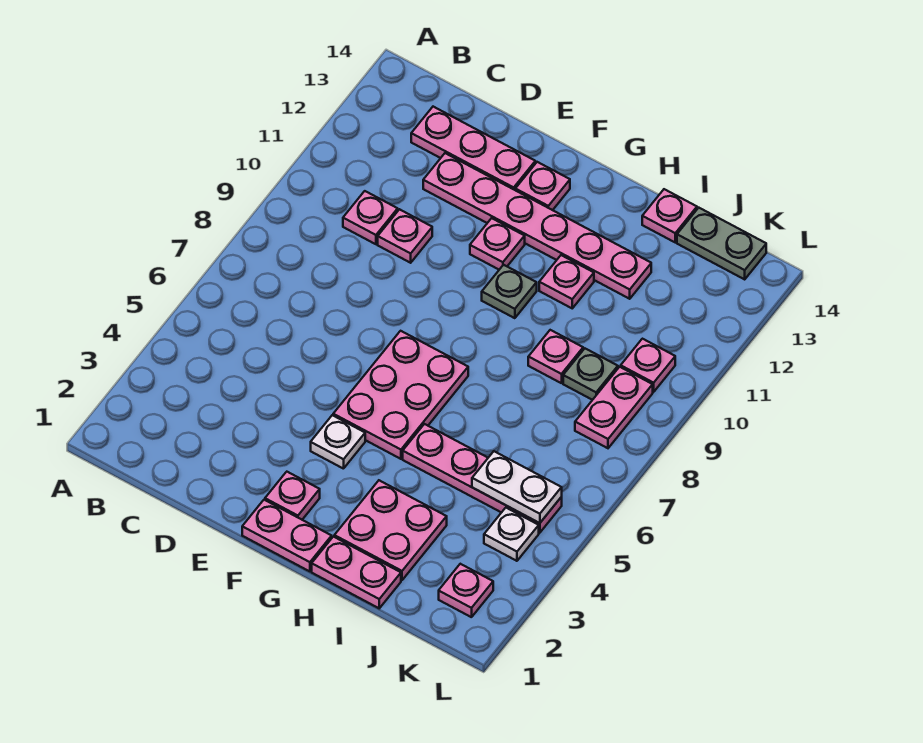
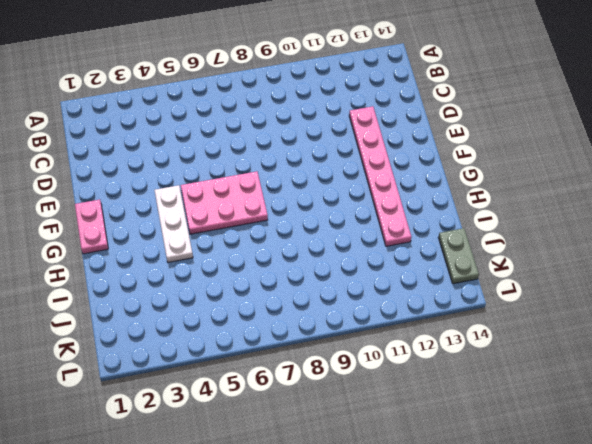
white 1x3 plate [154,185,193,262] -> white 1x1 plate [311,415,365,469]
none -> pink 1x1 plate [343,191,398,244]
none -> pink 1x3 plate [411,107,535,190]
none -> pink 1x1 plate [378,209,432,263]

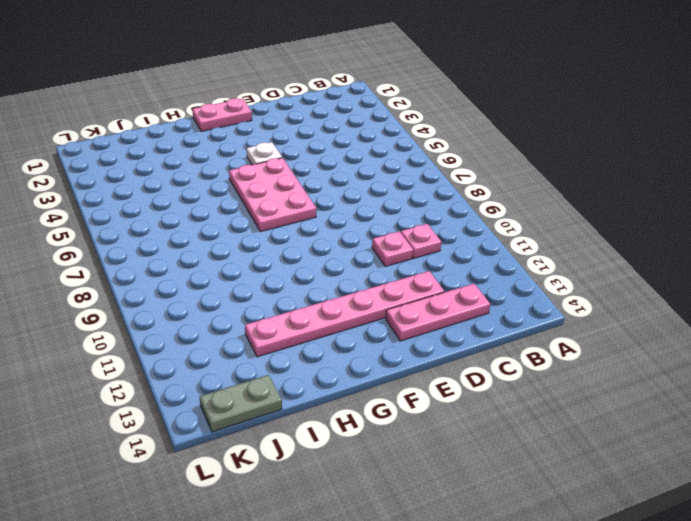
none -> pink 1x1 plate [265,472,320,520]
none -> pink 1x1 plate [470,218,525,270]
none -> pink 1x1 plate [515,162,570,210]

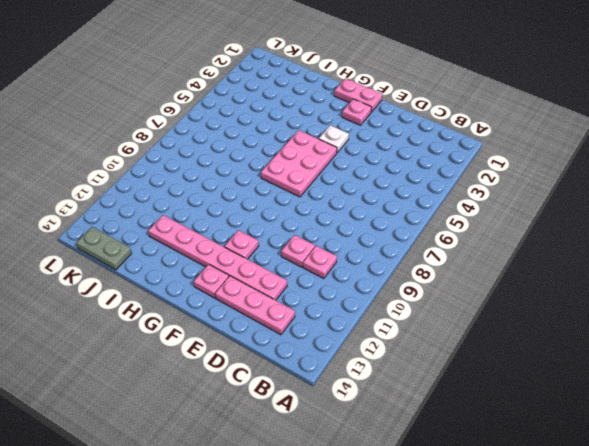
none -> grey 1x1 plate [482,265,537,318]
none -> pink 1x2 plate [312,537,401,608]
none -> pink 2x2 plate [334,480,447,580]

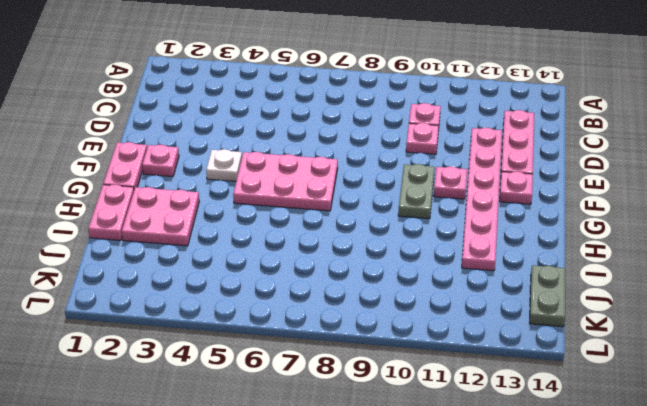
grey 1x2 plate [398,164,435,219] -> grey 1x1 plate [482,265,537,318]
none -> pink 1x4 plate [403,424,562,533]
none -> pink 1x1 plate [539,255,594,308]
none -> pink 1x1 plate [528,330,583,383]

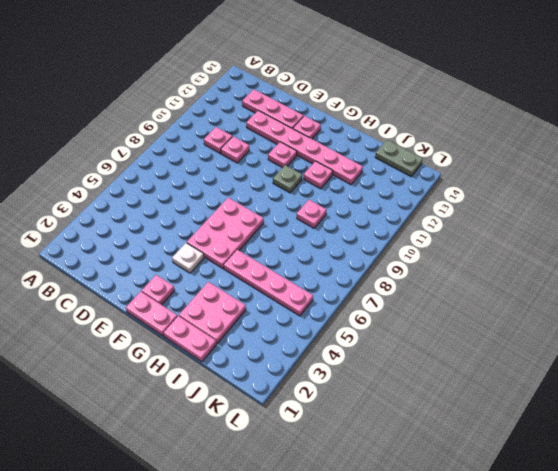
none -> pink 1x1 plate [642,189,697,242]
none -> grey 1x1 plate [563,349,618,400]
none -> pink 1x1 plate [439,564,493,617]

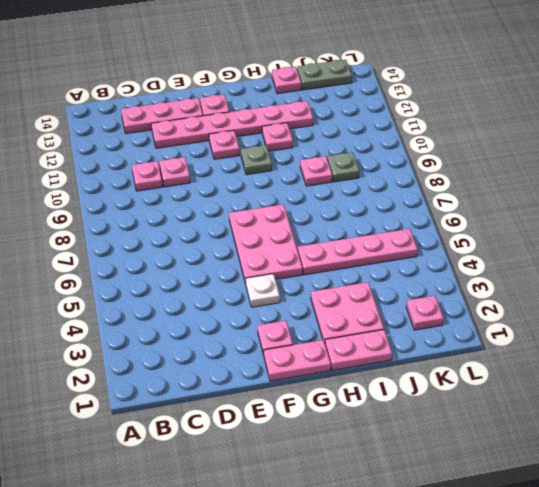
none -> white 1x1 plate [484,508,539,561]
none -> pink 1x2 plate [575,367,653,448]
none -> pink 1x1 plate [621,339,675,392]

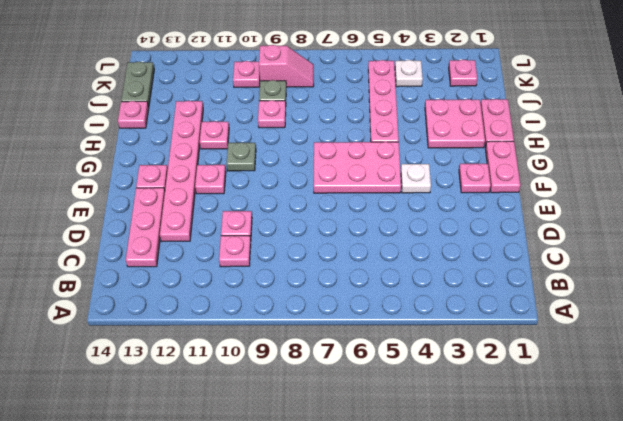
pink 1x2 slope [259,45,314,87] -> pink 1x2 plate [575,367,653,448]
none -> white 1x2 plate [472,451,562,523]

